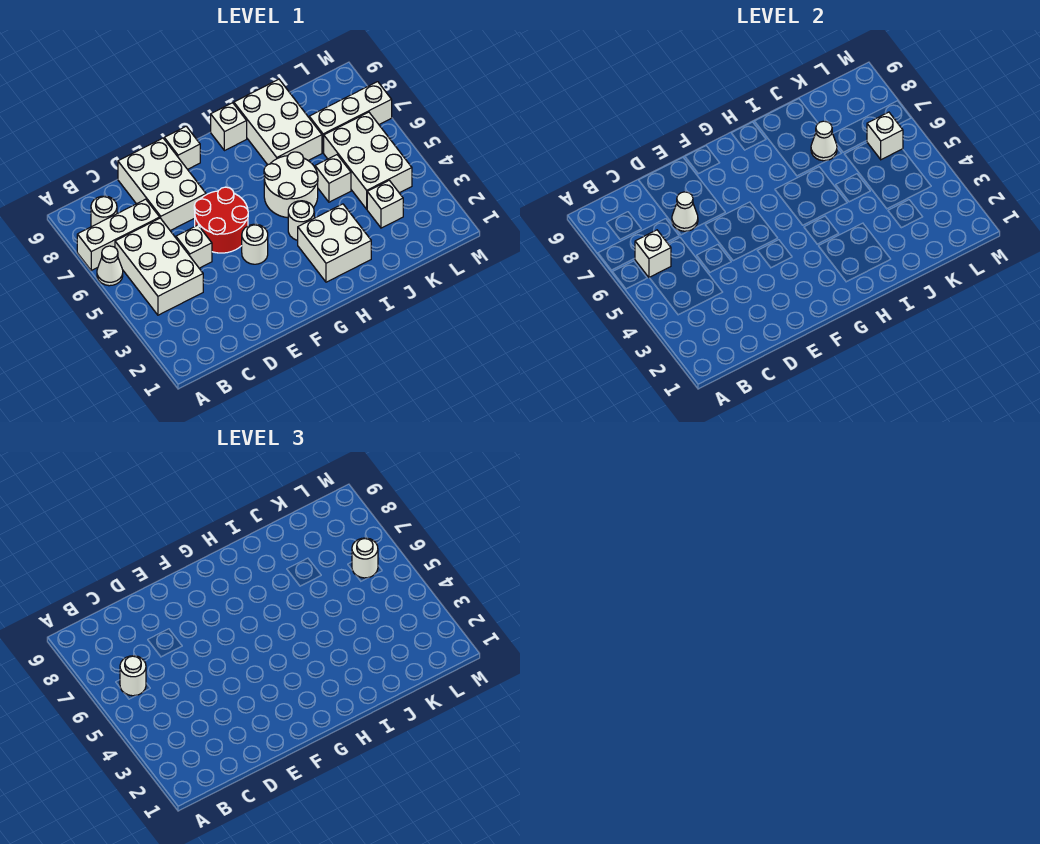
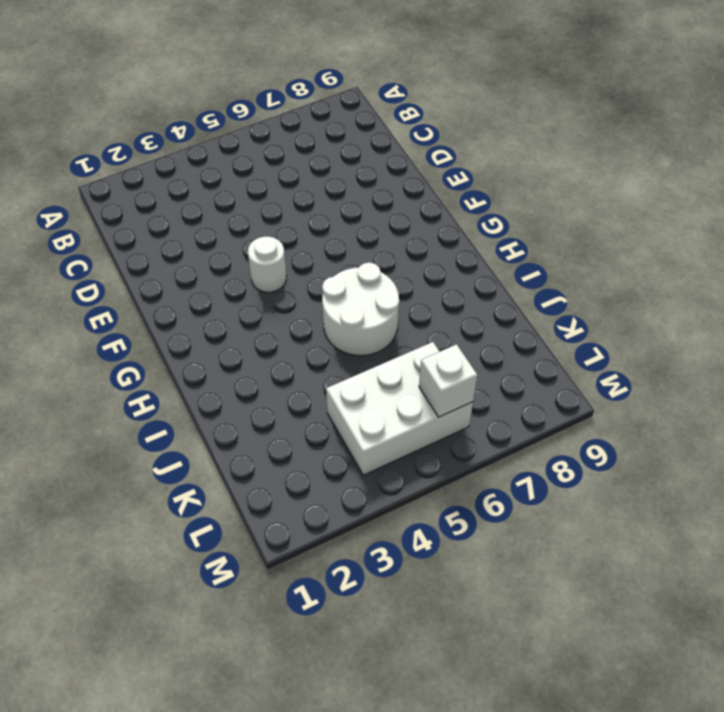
none -> white 1x1 cone [97,246,123,286]
none -> white 1x3 brick [77,199,160,270]
none -> white 2x3 brick [115,218,203,315]

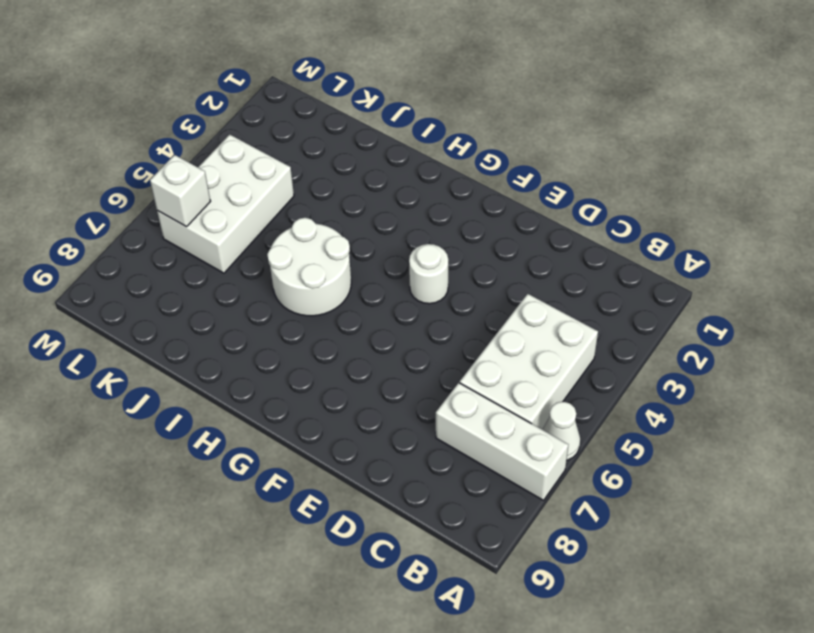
none -> white 1x1 round brick [91,196,117,227]
none -> white 1x1 brick [176,225,212,268]
none -> white 2x3 brick [118,138,206,231]

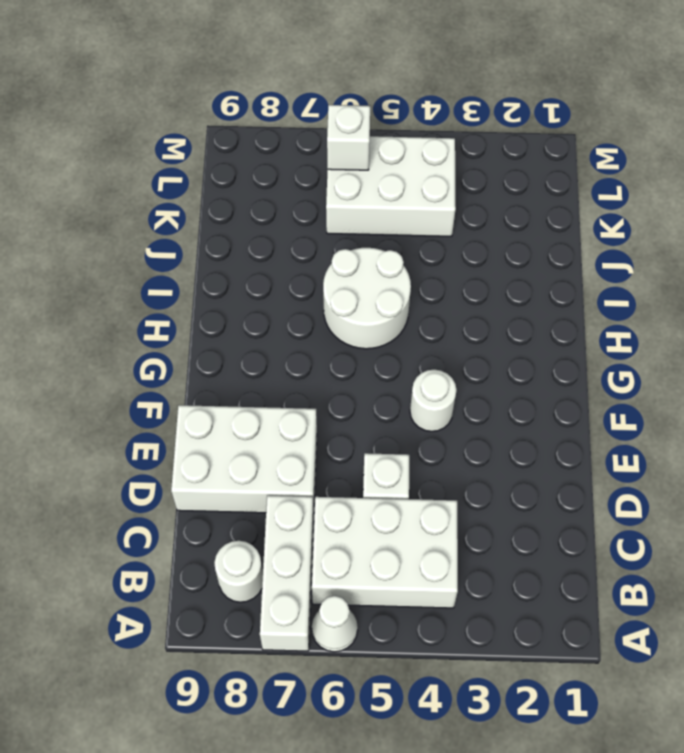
none -> red 2x2 round brick [194,187,248,253]
none -> white 1x1 brick [164,126,200,169]
none -> white 2x2 brick [298,204,371,282]

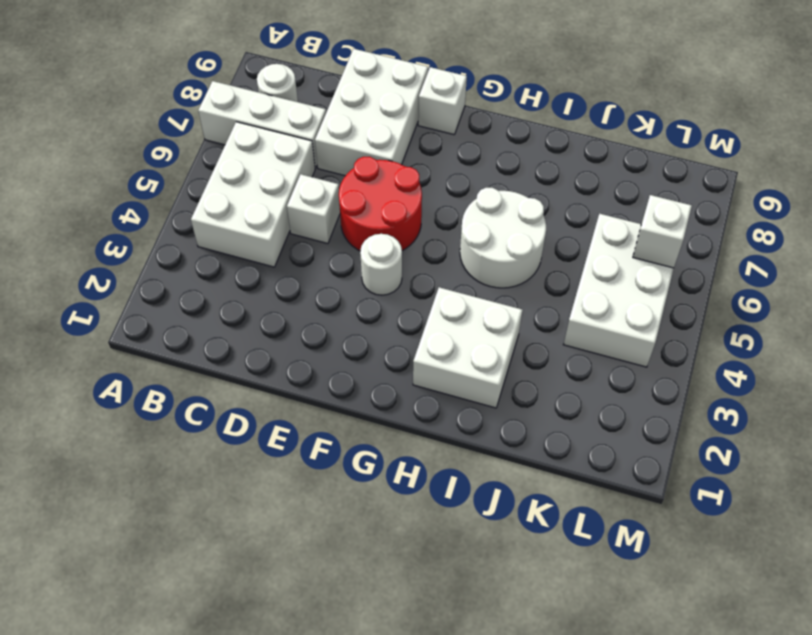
none -> white 1x1 cone [97,246,123,286]
none -> white 1x1 round brick [288,201,314,240]
none -> white 1x1 brick [211,103,247,151]

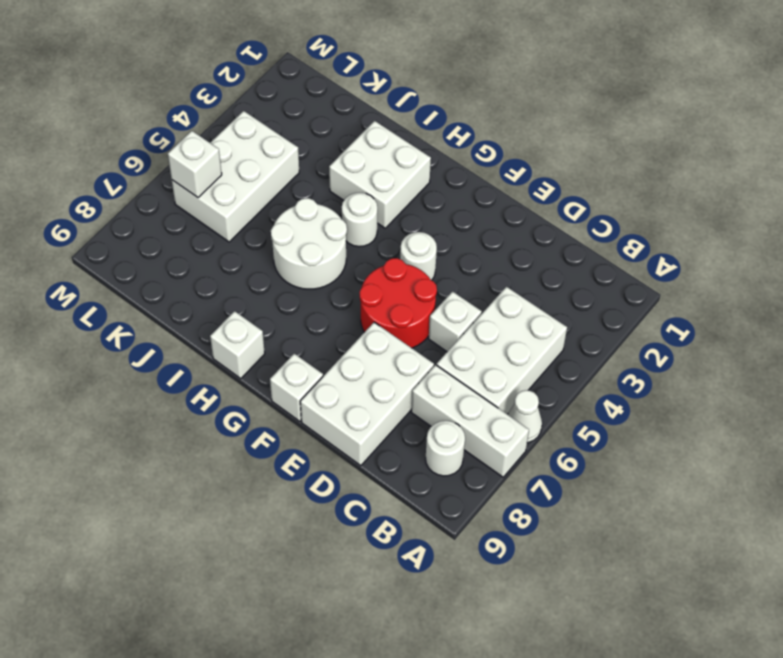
none -> white 2x3 brick [234,79,322,165]
none -> white 1x1 brick [315,155,351,202]
none -> white 1x1 brick [367,180,403,228]

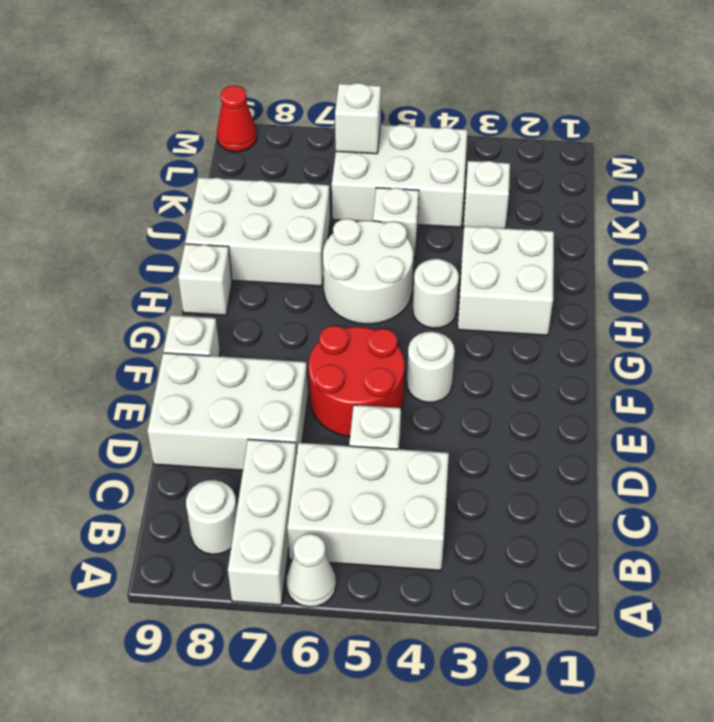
red 1x1 cone [217,85,257,152] -> none
none -> white 1x3 brick [309,82,392,153]
none -> white 1x1 brick [635,230,671,278]
none -> white 1x1 cone [672,192,698,231]

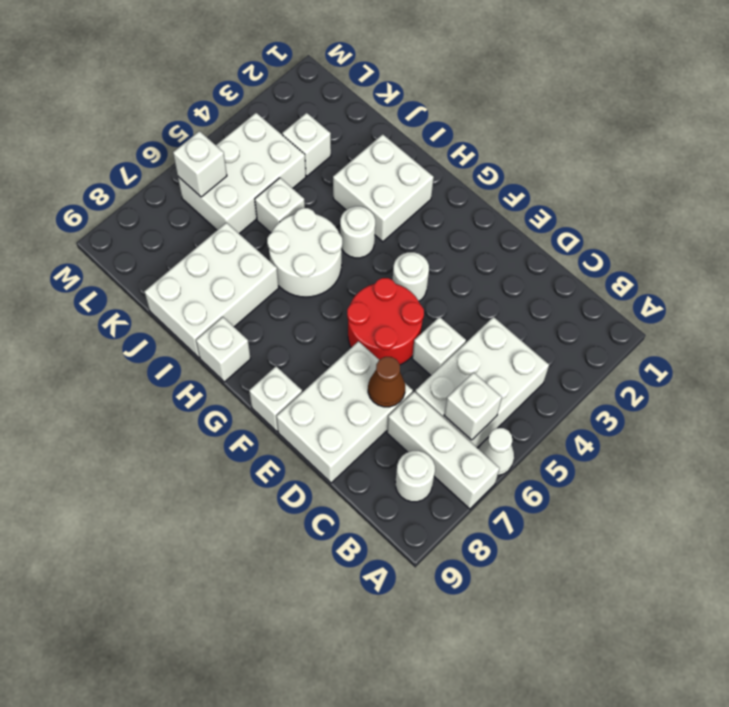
brown 1x1 cone [368,357,405,407] -> white 1x1 cone [672,192,698,231]
none -> white 1x3 brick [309,82,392,153]
none -> white 1x1 cone [811,121,837,161]
none -> white 1x1 round brick [120,656,146,696]

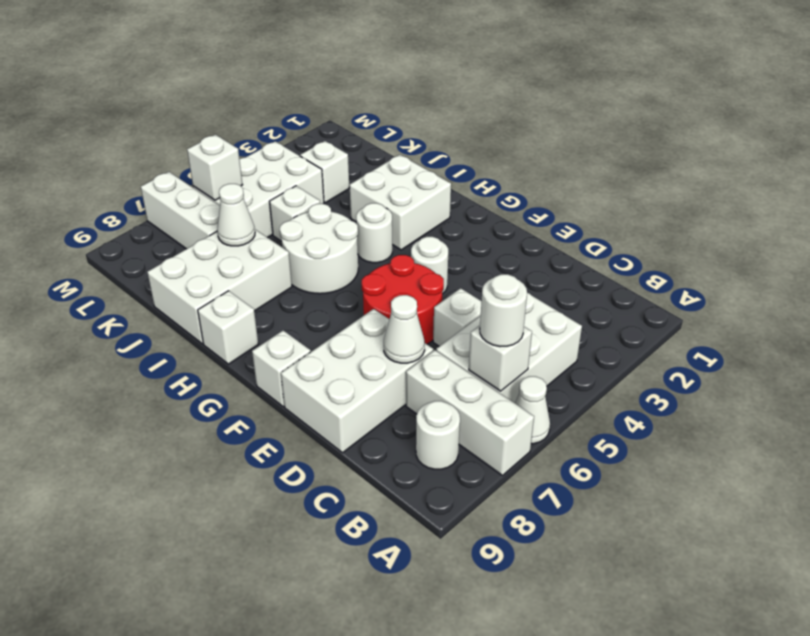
none -> white 1x1 round brick [352,538,378,578]

